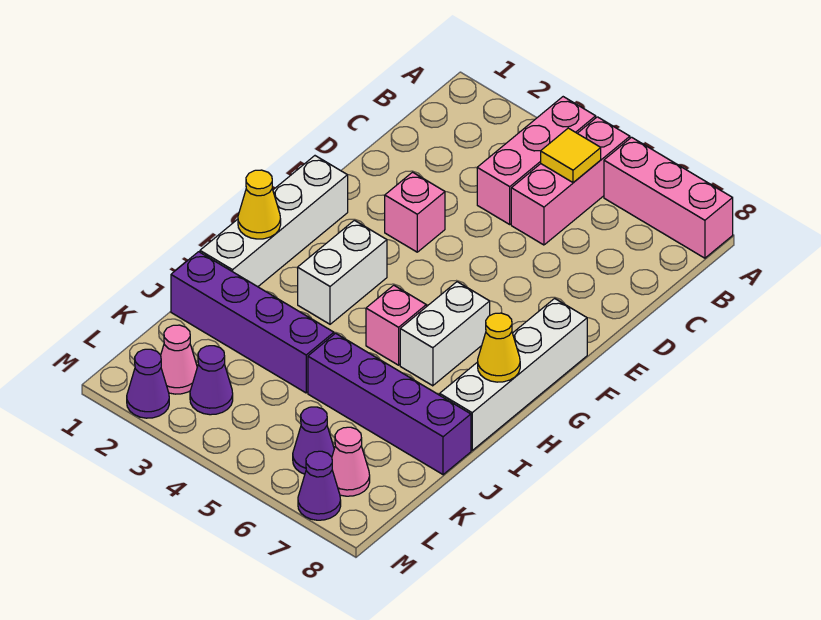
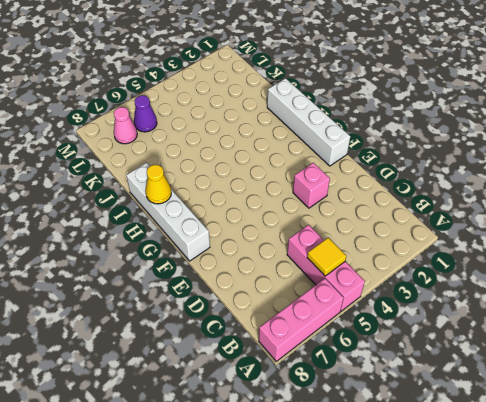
none -> pink 1x3 brick [477,97,596,224]
none -> white 1x2 brick [298,220,387,324]
none -> white 1x2 brick [400,282,490,386]

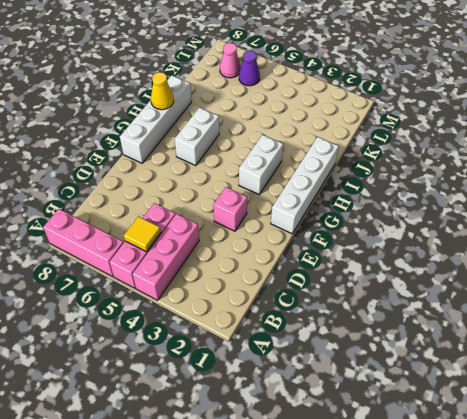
none -> pink 1x1 brick [366,285,426,365]
none -> purple 1x4 brick [171,252,334,393]
none -> purple 1x4 brick [308,333,471,475]

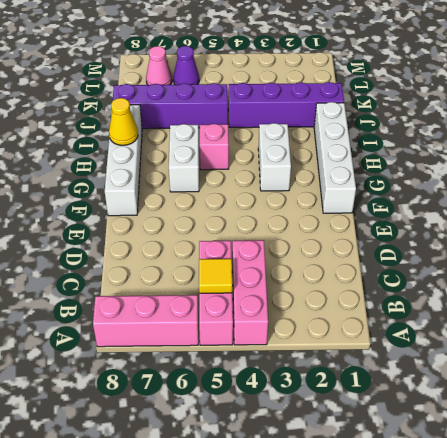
none -> pink 1x1 brick [385,172,445,252]
none -> pink 1x1 cone [161,325,197,394]
none -> purple 1x1 cone [190,346,233,415]

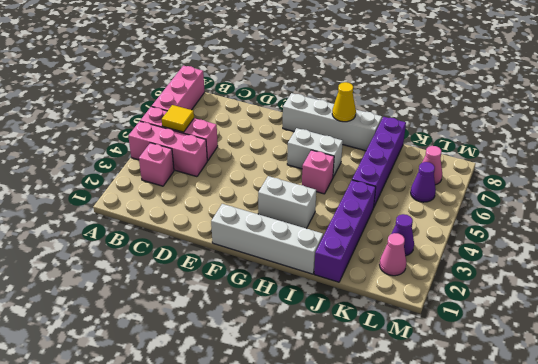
pink 1x1 brick [139,143,174,186] -> pink 1x1 brick moved to [385,172,445,252]
none -> purple 1x1 cone [127,349,169,418]
none -> purple 1x1 cone [298,451,341,520]
none -> yellow 1x1 cone [238,170,281,239]

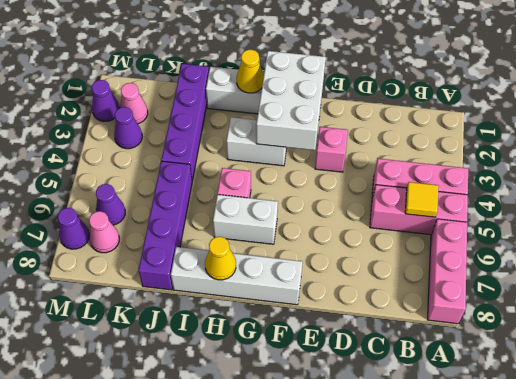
white 2x3 brick [256,51,326,150] -> none

